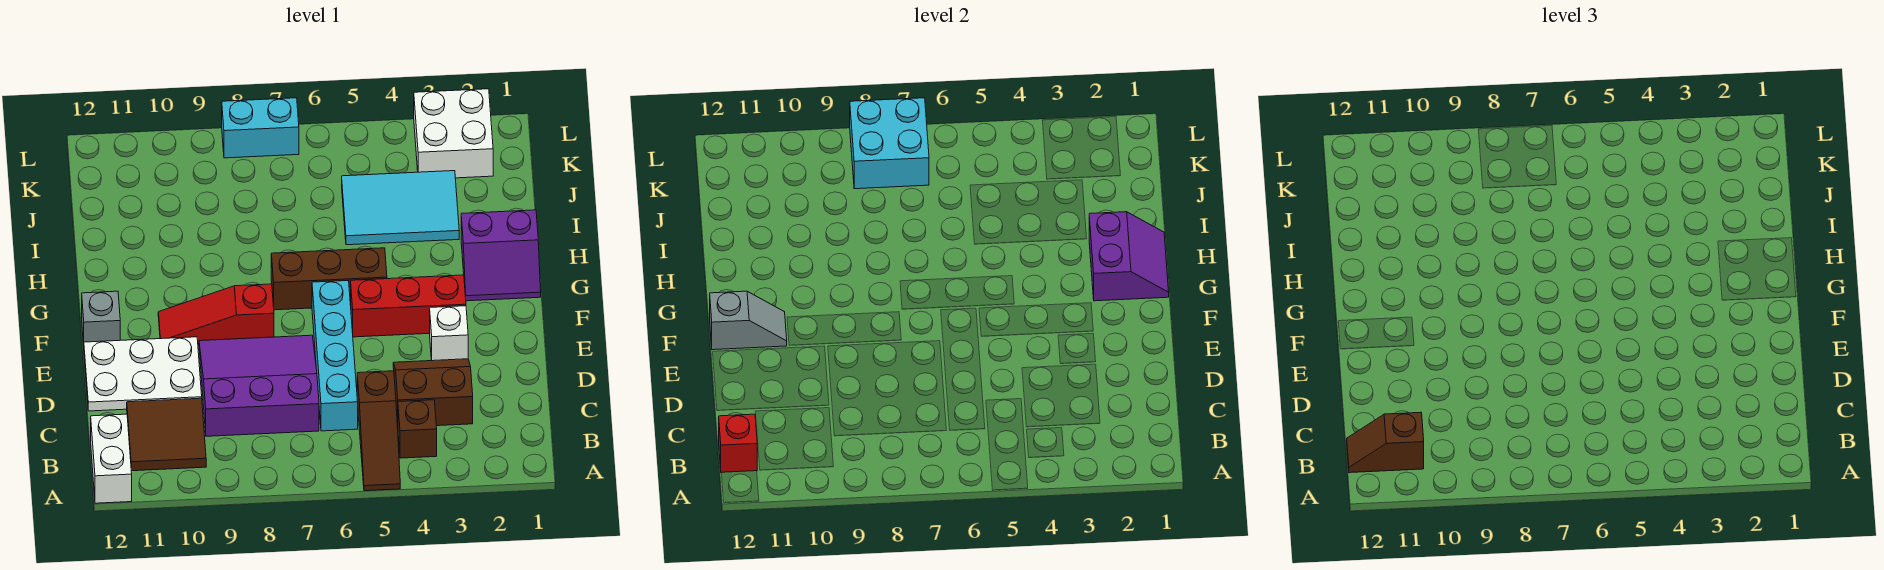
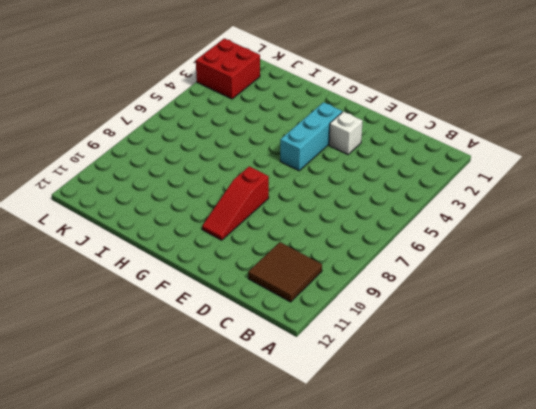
cyan 1x3 brick [280,102,342,171] -> red 1x3 brick [351,275,466,337]
red 2x2 brick [196,39,260,99] -> white 2x2 brick [414,89,493,178]
none -> brown 1x3 slope [357,371,400,491]
none -> white 1x2 brick [91,414,132,503]
none -> brown 1x1 brick [398,400,437,458]

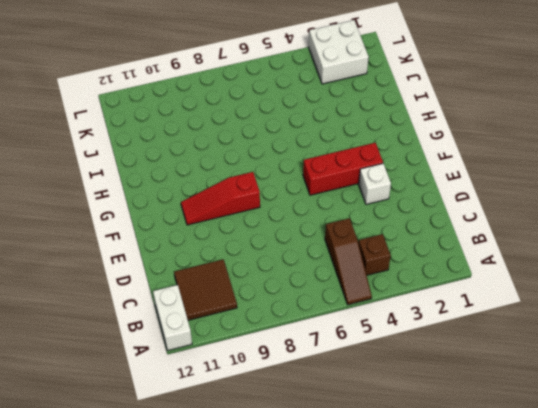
none -> brown 2x2 slope [393,359,473,426]
none -> cyan 1x4 brick [312,281,358,431]
none -> purple 3x3 slope [199,335,319,436]

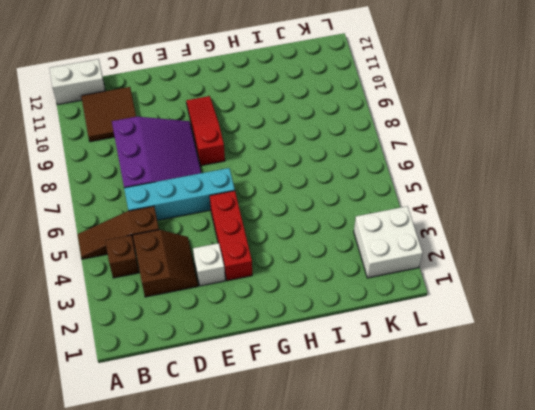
none -> white 2x3 plate [84,337,202,411]
none -> grey 1x1 brick [82,291,120,345]
none -> purple 2x2 slope [461,210,541,301]

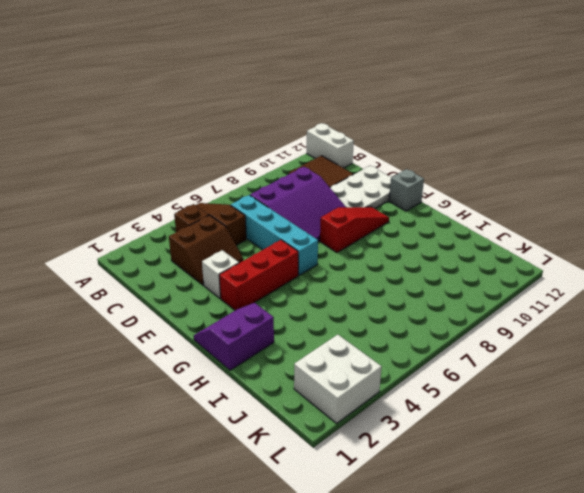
none -> brown 1x3 brick [271,248,387,310]
none -> cyan 2x3 tile [342,171,459,245]
none -> cyan 1x2 brick [222,98,299,158]

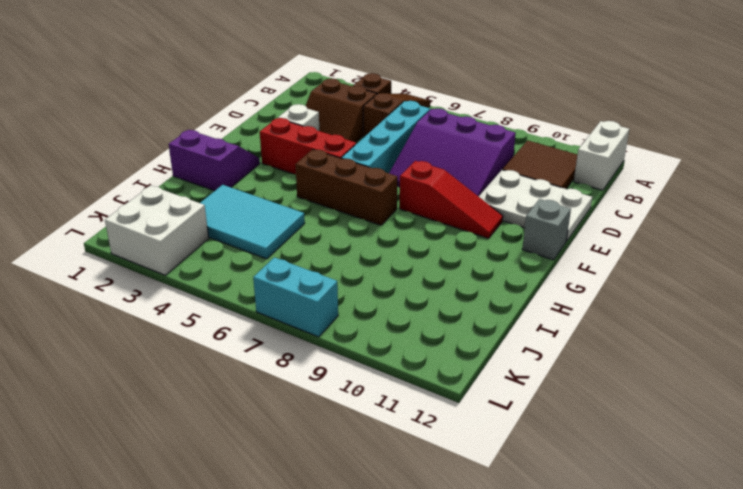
none -> red 1x1 brick [719,414,757,472]
none -> grey 1x2 slope [710,291,787,350]
none -> purple 2x2 slope [1089,212,1169,301]

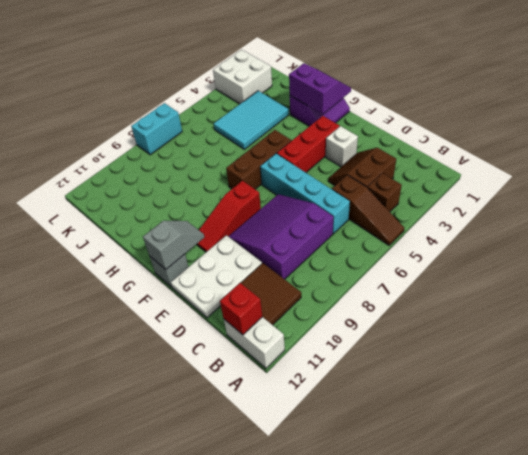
none -> cyan 2x2 brick [850,98,929,189]
none -> brown 1x2 slope [1347,412,1424,473]

